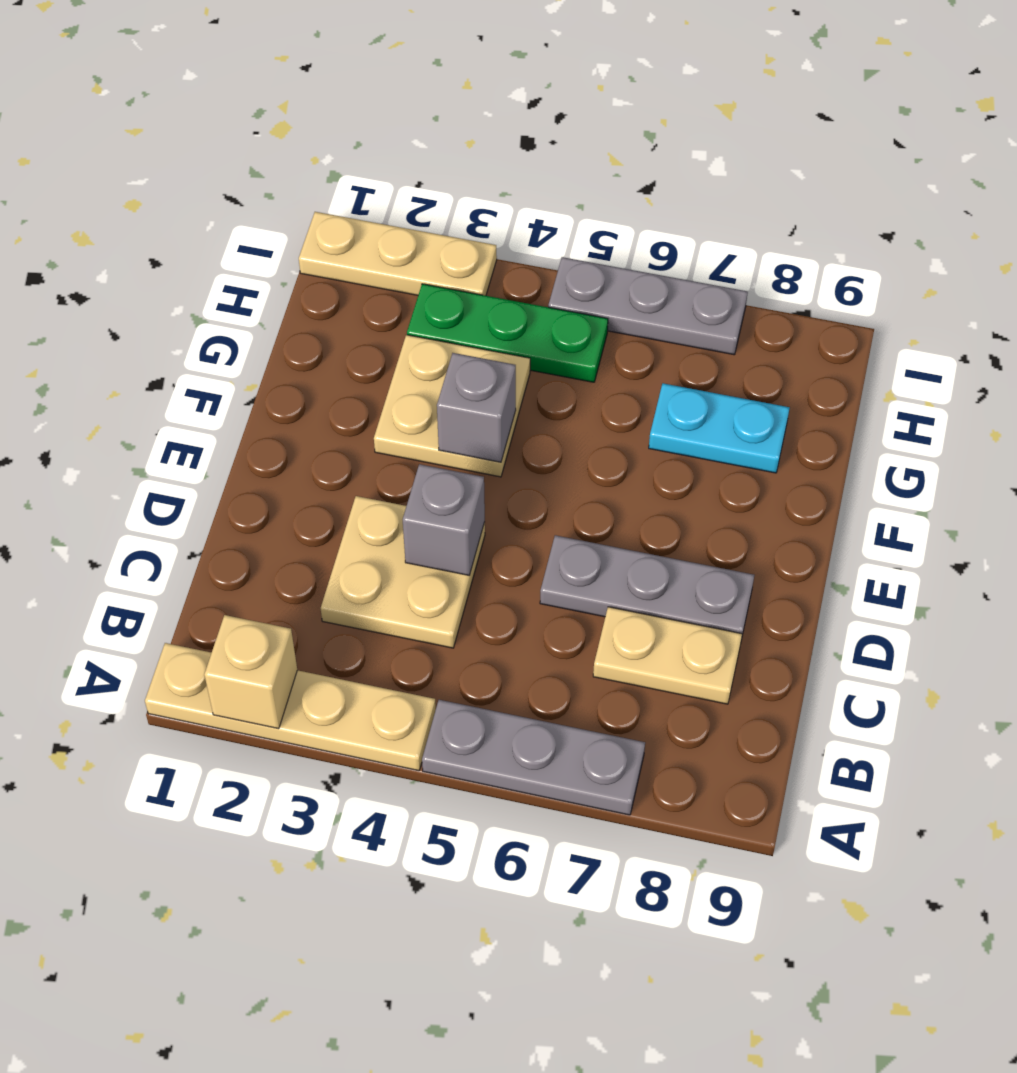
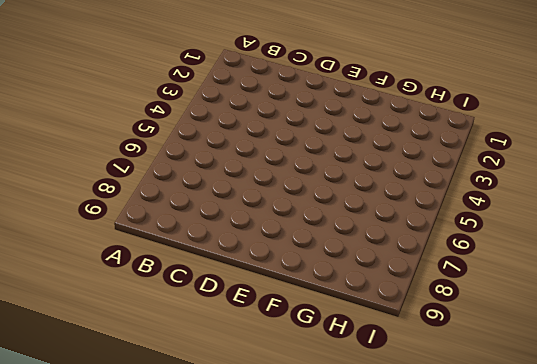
none -> tan 1x4 plate [145,643,436,771]
none -> grey 1x3 plate [422,700,645,815]
none -> tan 2x2 plate [321,496,485,648]

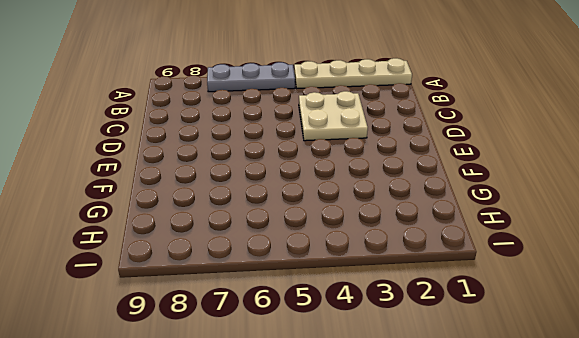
none -> tan 1x2 plate [593,607,742,704]
none -> grey 1x3 plate [540,535,754,640]
none -> tan 2x2 plate [374,335,530,477]

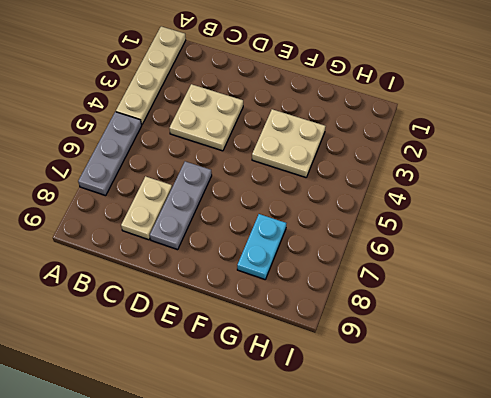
none -> green 1x3 plate [407,284,608,382]
none -> tan 1x3 plate [299,212,497,296]
none -> grey 1x3 plate [548,257,748,355]

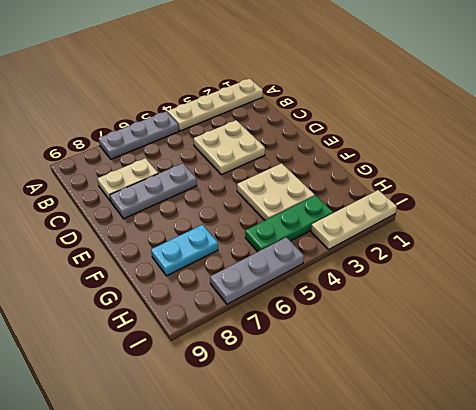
none -> tan 1x1 brick [204,615,297,729]
none -> grey 1x1 brick [403,464,485,575]
none -> grey 1x1 brick [437,353,516,462]

